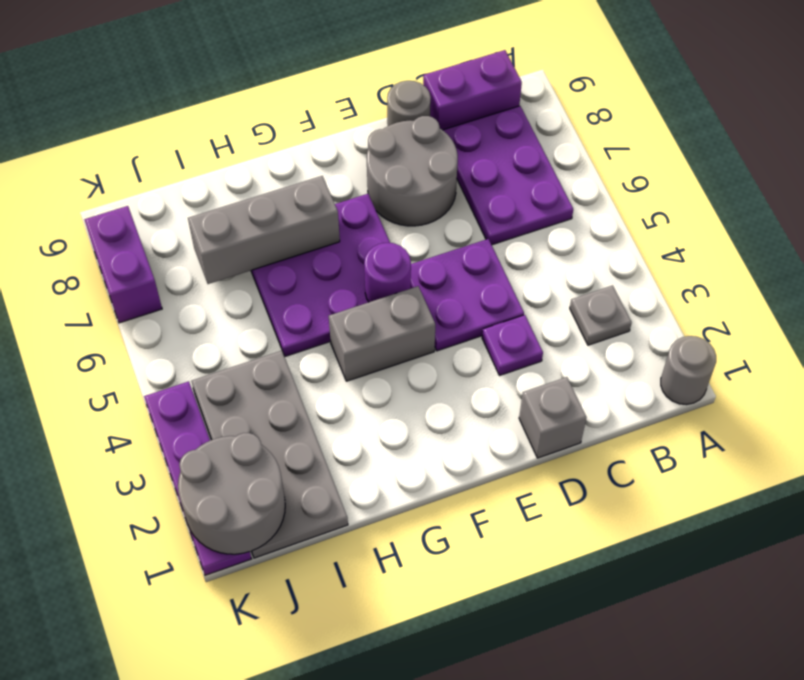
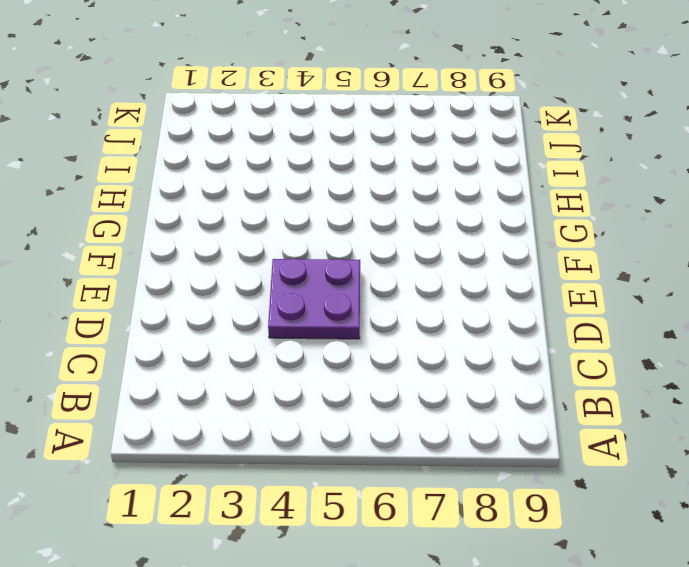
none -> grey 1x1 round brick [661,336,716,405]
none -> grey 1x1 plate [570,285,632,345]
none -> purple 2x3 plate [443,106,573,245]

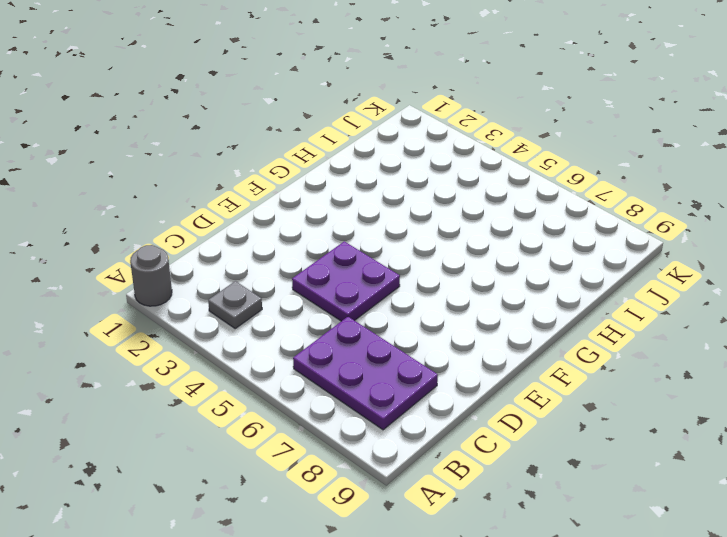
none -> purple 1x2 brick [423,50,522,130]
none -> grey 1x1 brick [519,377,586,458]
none -> purple 1x1 plate [482,315,543,376]

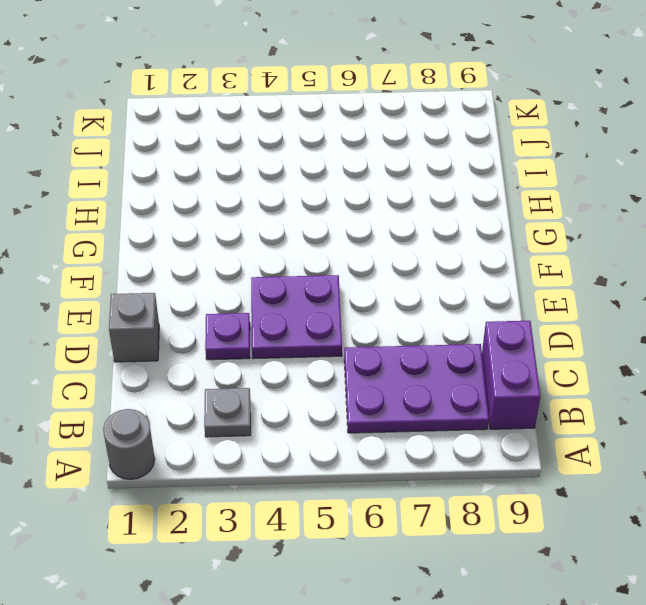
none -> grey 2x2 round brick [367,116,458,226]
none -> grey 1x1 round brick [387,81,431,126]
none -> grey 1x2 brick [329,286,435,381]

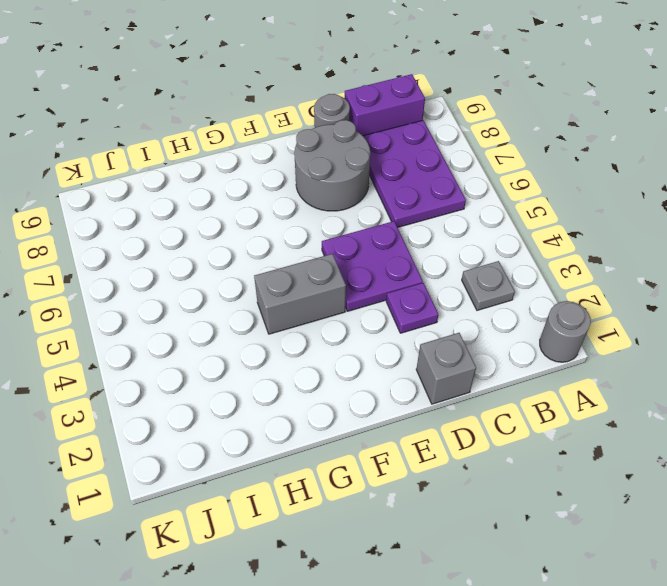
none -> purple 3x3 plate [251,194,390,356]
none -> grey 2x4 plate [191,351,348,558]
none -> purple 1x4 plate [144,381,251,575]

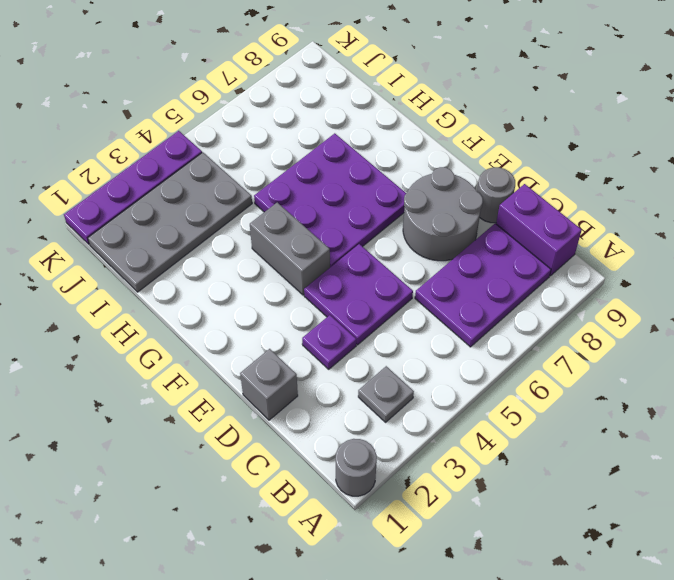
none -> purple 1x2 brick [84,206,162,323]
none -> purple 1x1 round brick [364,243,411,302]
none -> grey 1x3 brick [188,176,340,284]

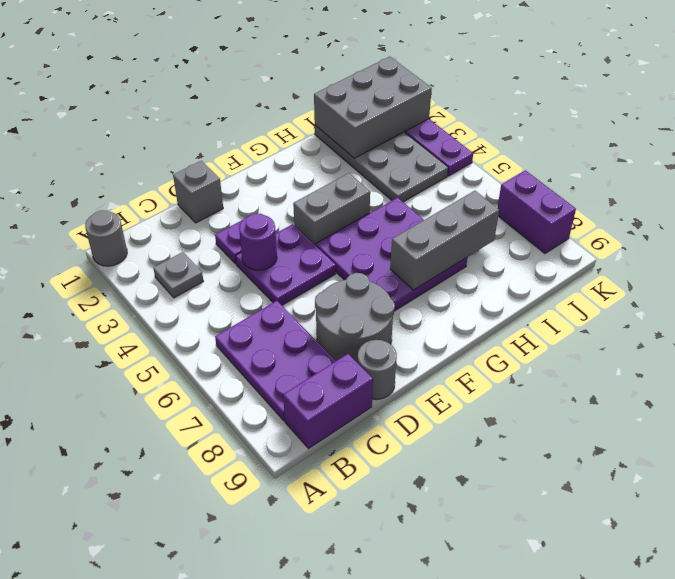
purple 1x1 round brick [239,213,277,270] -> purple 1x1 round brick moved to [364,243,411,302]
grey 2x3 brick [314,57,432,158] -> grey 2x2 round brick [178,433,285,554]

